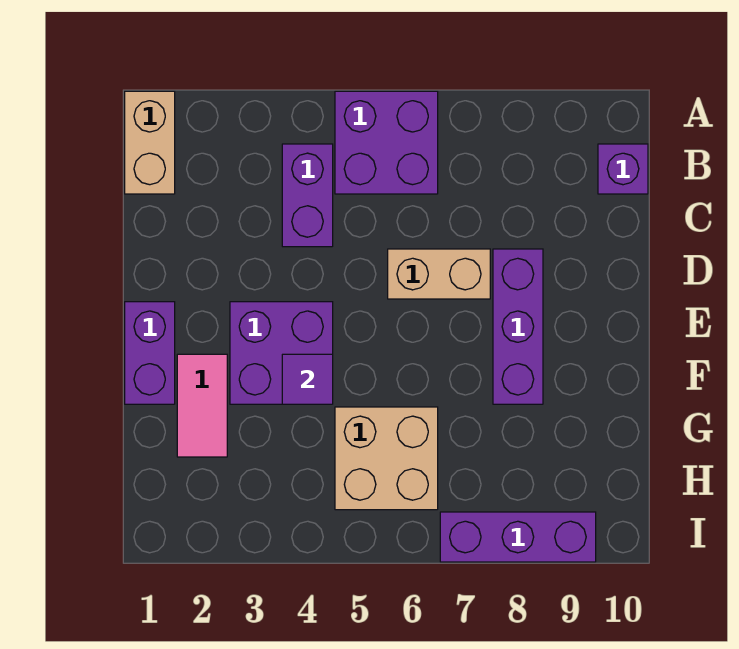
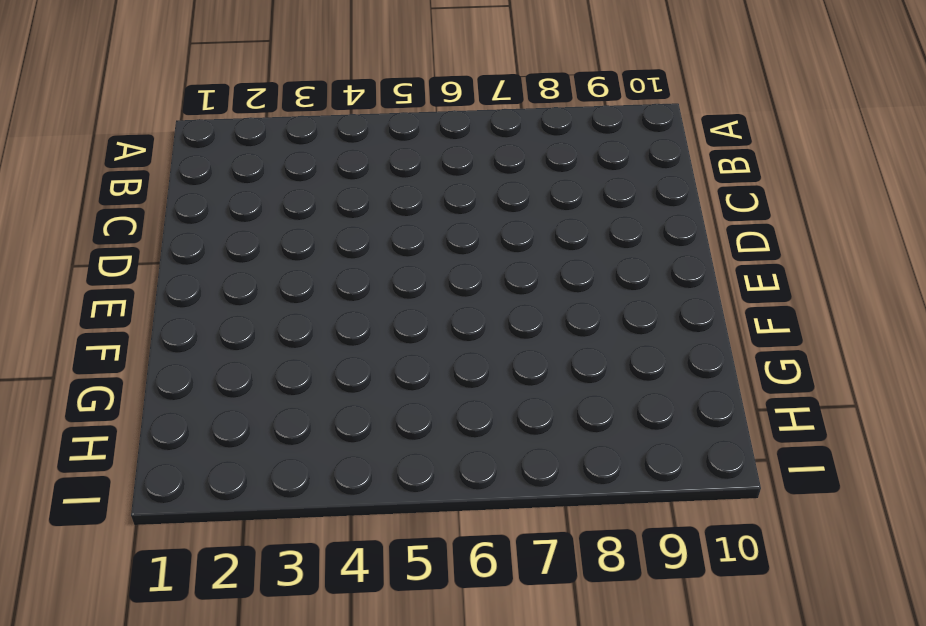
none -> tan 1x2 brick [125,91,175,194]
none -> purple 2x2 brick [335,91,438,194]
none -> purple 1x2 brick [282,144,333,247]

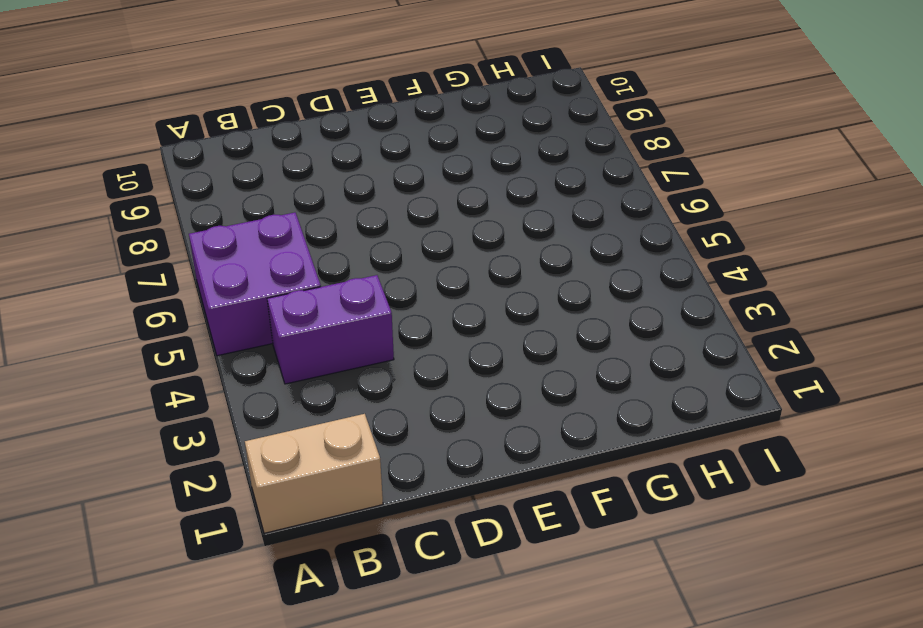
none -> purple 1x1 brick [598,144,648,194]
none -> tan 1x2 brick [388,249,490,299]
none -> purple 1x3 brick [493,249,543,404]

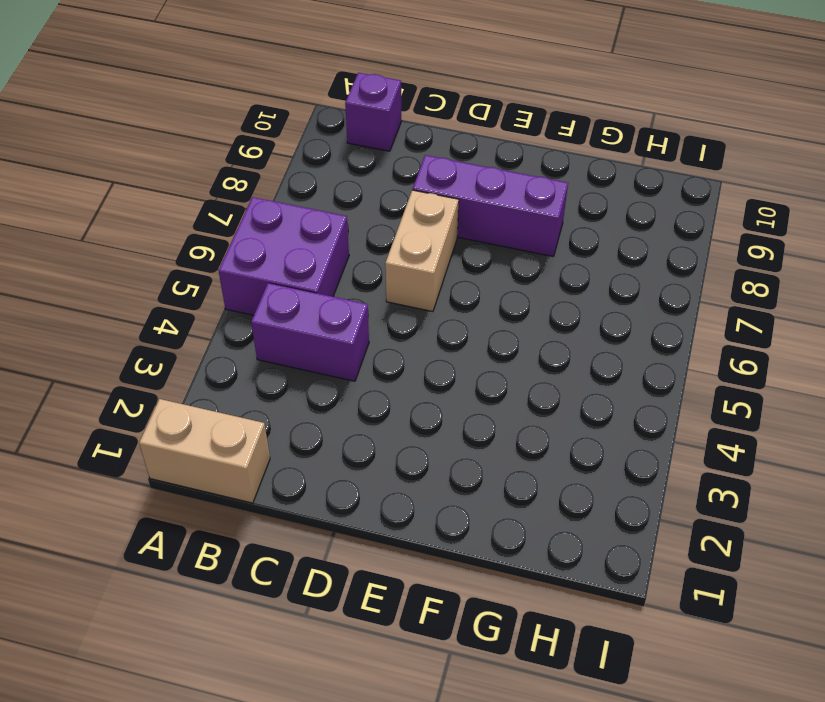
none -> purple 1x2 brick [125,302,175,404]
none -> purple 2x2 brick [230,302,333,404]
none -> pink 1x2 tile [177,354,227,457]

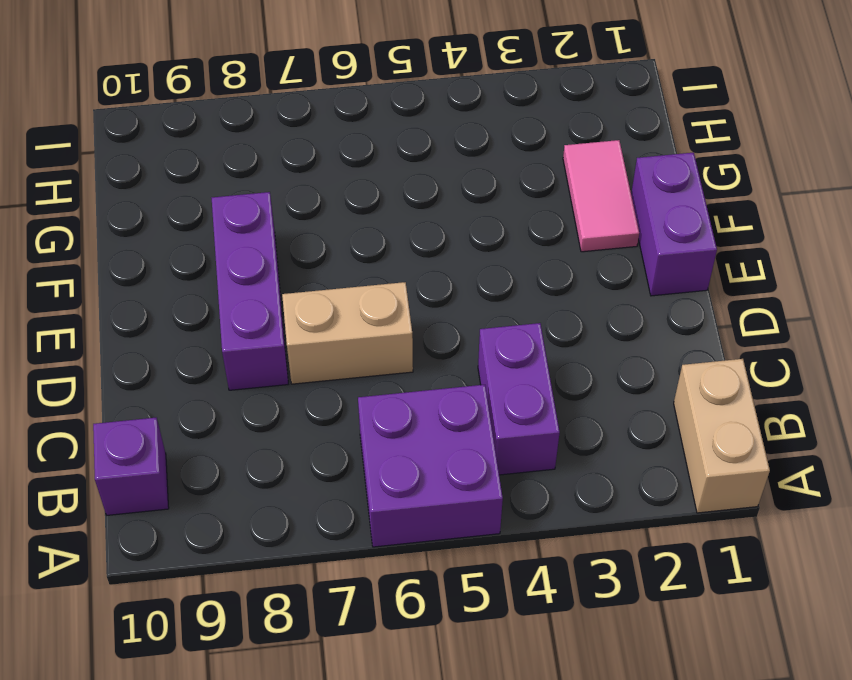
none -> purple 2x2 brick [230,302,333,404]
none -> tan 2x2 brick [335,407,438,510]
none -> purple 1x3 brick [440,512,596,562]

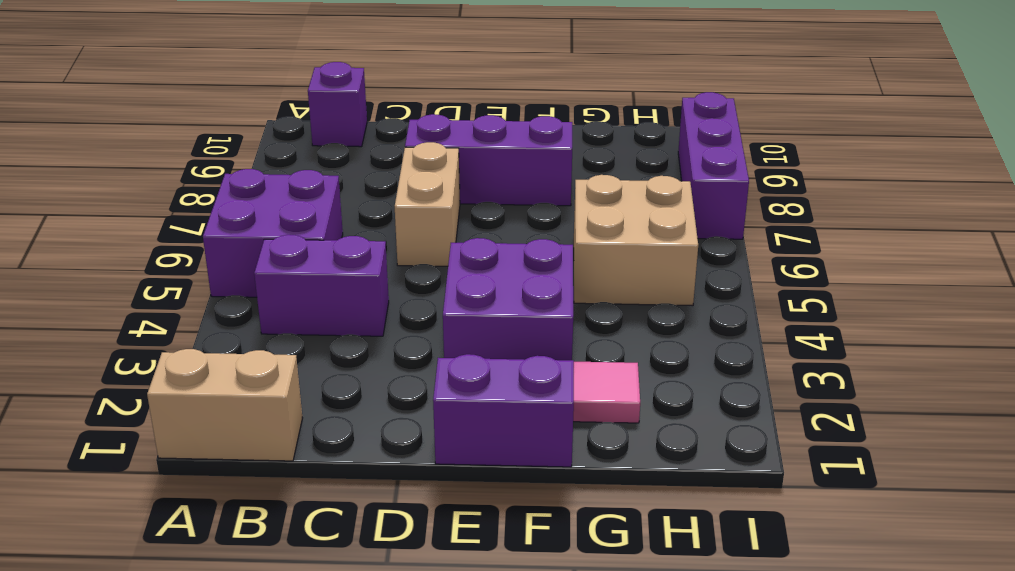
none -> purple 1x1 tile [282,354,333,404]

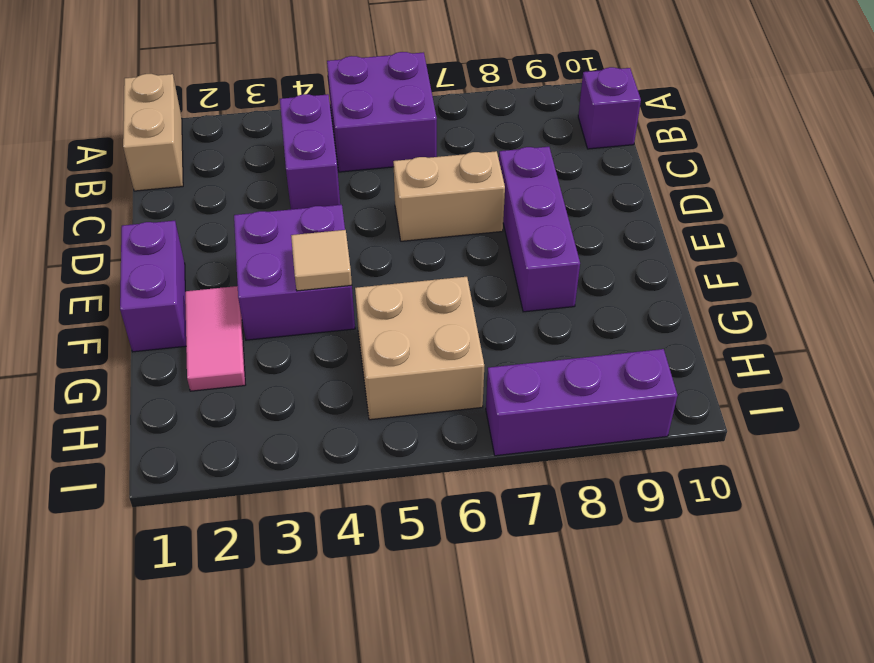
tan 1x1 tile [291,230,352,291] -> purple 1x1 tile [282,354,333,404]

